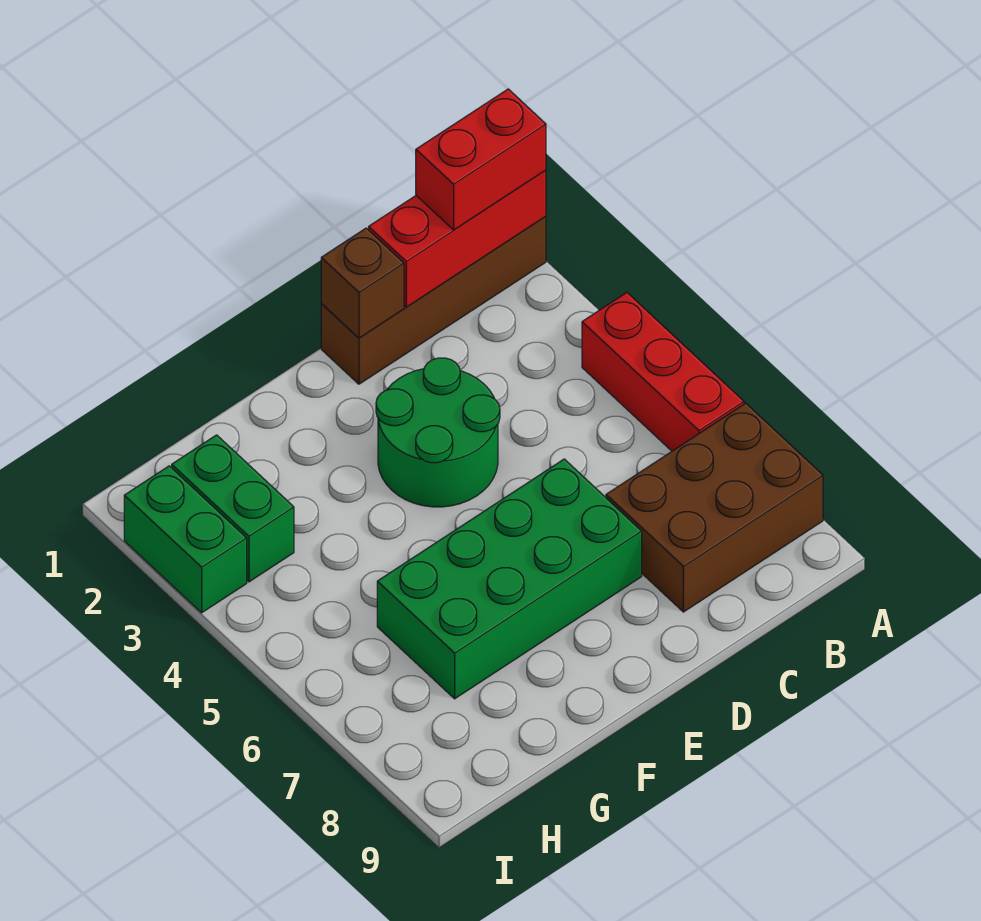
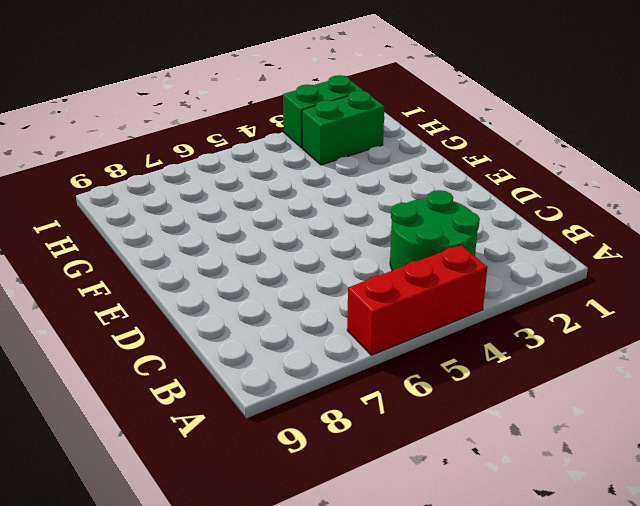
green 2x2 round brick [390,190,480,271] -> green 2x2 round brick moved to [376,358,500,507]
none -> brown 1x4 brick [321,216,546,384]
none -> brown 2x3 brick [606,403,823,612]

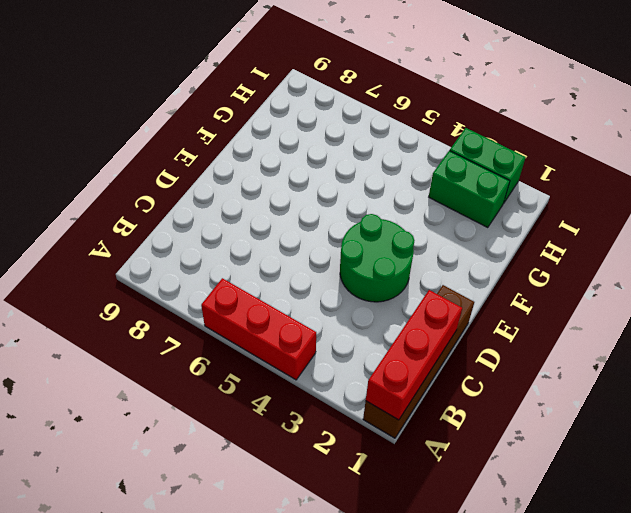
none -> brown 2x3 brick [606,403,823,612]
none -> green 2x4 brick [377,459,642,699]

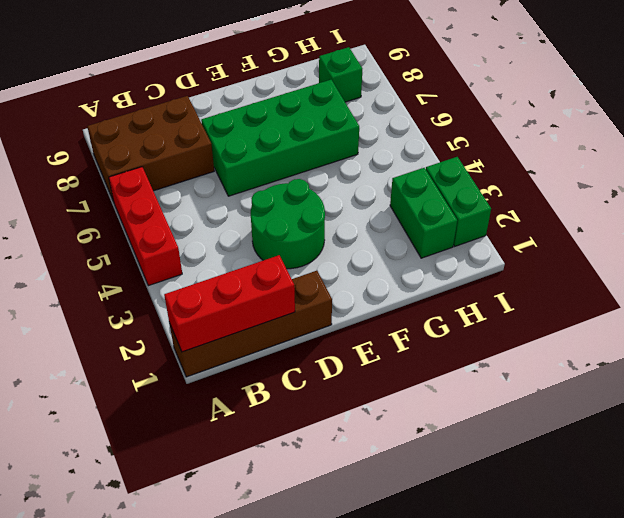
green 1x1 brick [319,47,362,102] -> none
none -> brown 1x1 brick [321,228,404,338]
none -> red 1x2 brick [416,89,546,230]

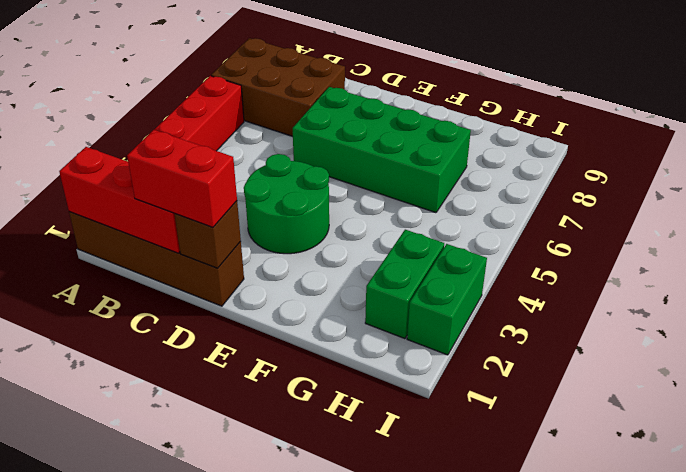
red 1x2 brick [127,130,237,227] -> red 1x2 brick moved to [416,89,546,230]

